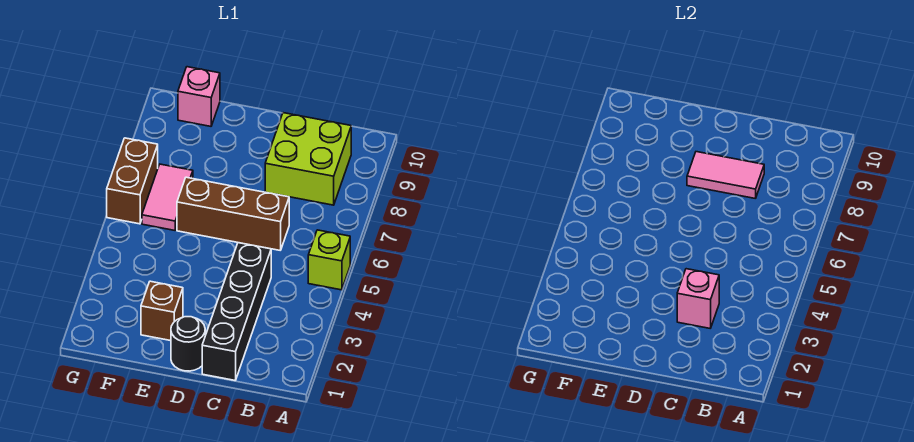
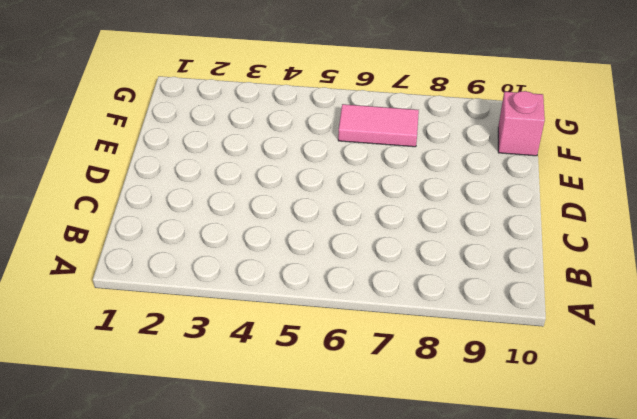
none -> lime 1x1 brick [308,230,350,290]
none -> lime 2x2 brick [265,113,351,205]

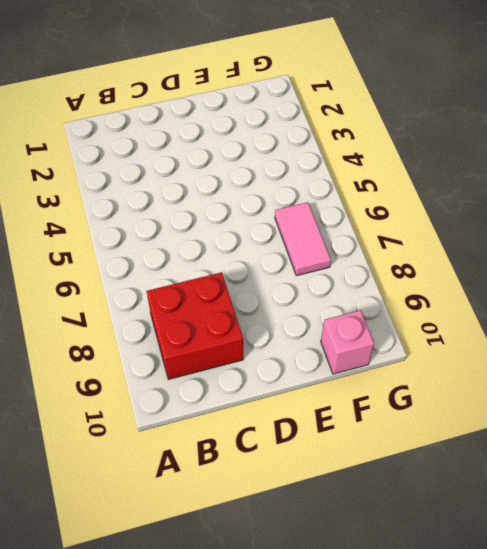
red 2x2 brick [147,272,243,379] -> lime 2x2 brick [265,113,351,205]
none -> lime 1x1 brick [308,230,350,290]
none -> black 1x4 brick [202,243,271,380]

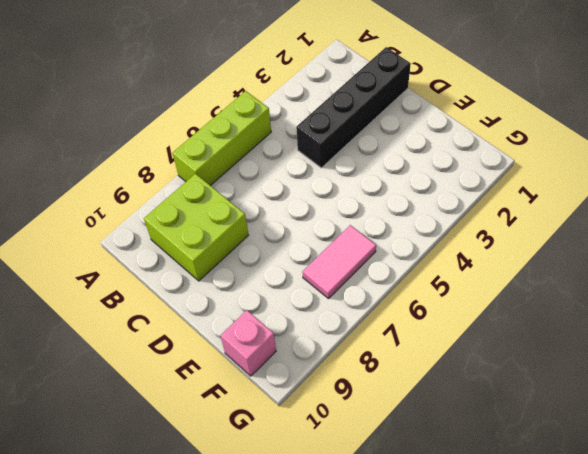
lime 1x3 brick [173,91,271,186] -> lime 1x1 brick [308,230,350,290]
none -> brown 1x3 brick [177,177,289,250]
none -> black 1x1 round brick [171,317,205,371]

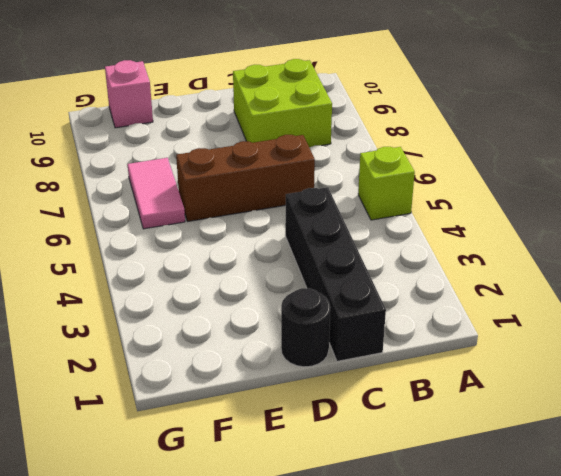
none -> brown 1x1 brick [141,281,183,341]
none -> brown 1x2 brick [107,138,158,224]

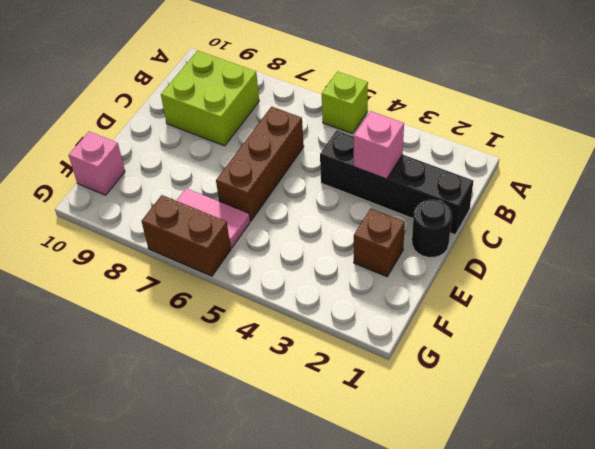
none -> pink 1x2 tile [687,152,764,199]

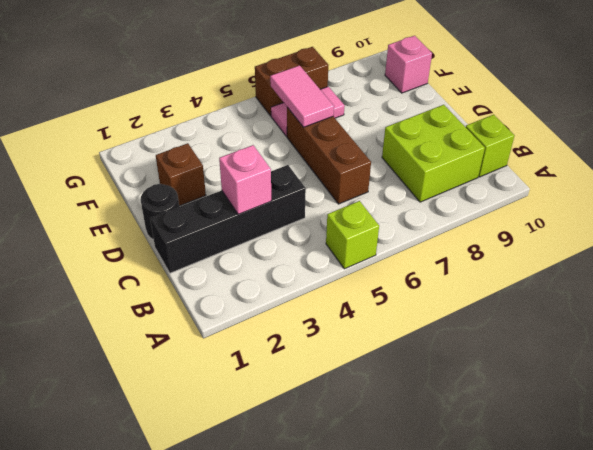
lime 1x1 brick [466,115,514,177] -> none
pink 1x2 tile [270,65,334,127] -> pink 1x2 tile moved to [687,152,764,199]

